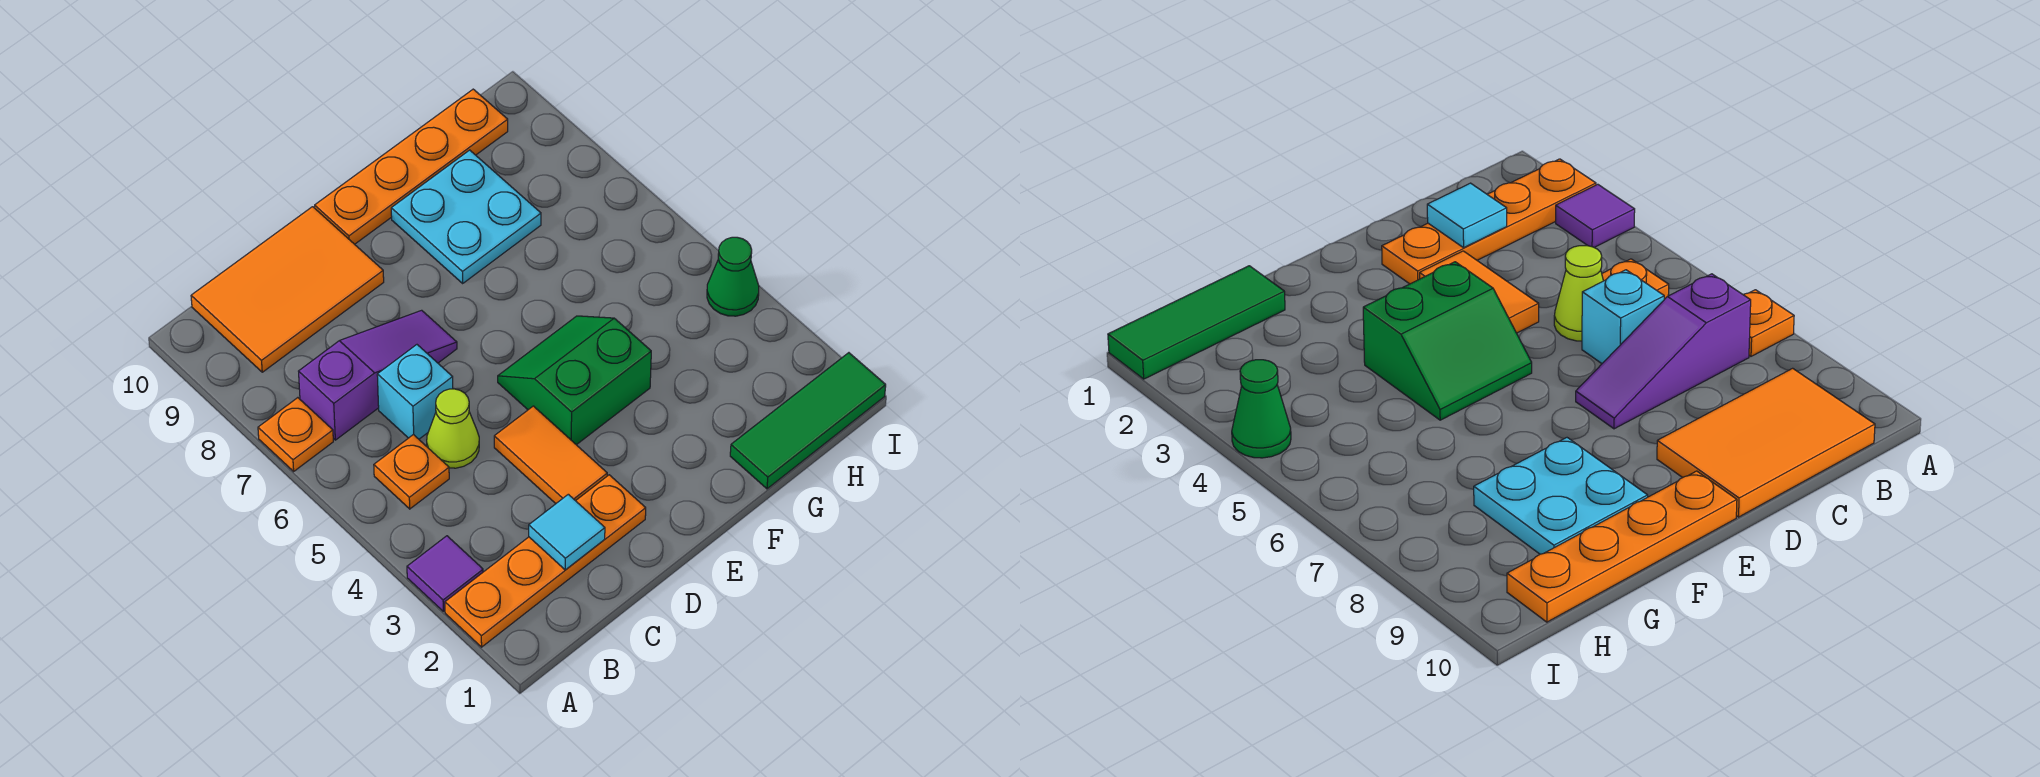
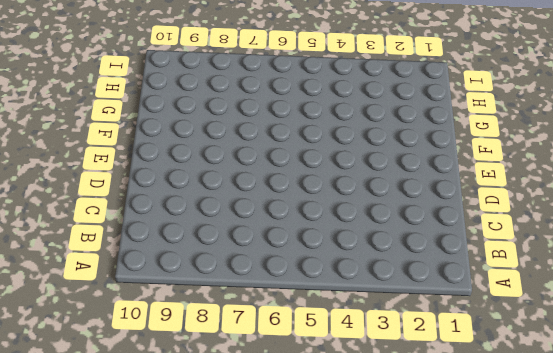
none -> orange 1x4 plate [445,475,646,647]
none -> purple 1x1 tile [407,536,483,611]
none -> orange 1x1 plate [258,398,333,471]

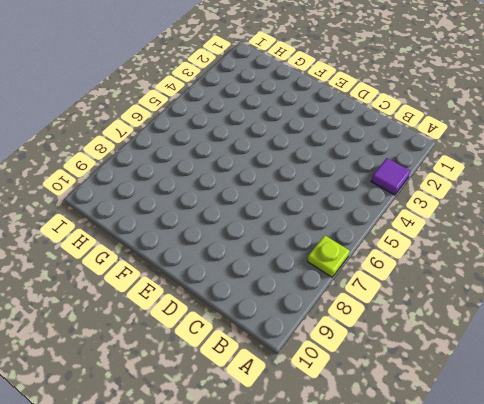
lime 1x1 plate [307,236,350,277] -> orange 1x1 plate [258,398,333,471]
none -> orange 1x4 plate [445,475,646,647]
none -> orange 1x1 plate [374,435,449,509]
none -> purple 1x3 slope [299,310,457,440]

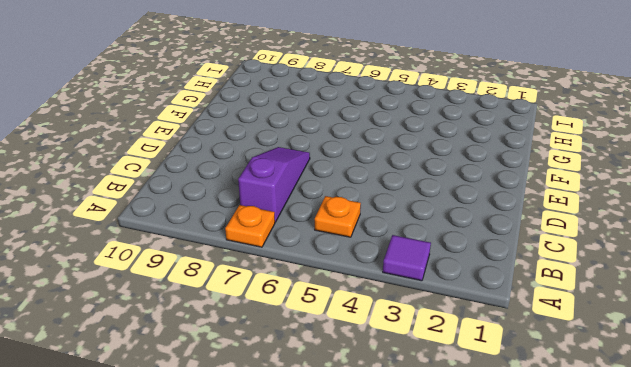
none -> orange 1x4 plate [445,475,646,647]
none -> orange 2x3 tile [191,207,384,372]
none -> lime 1x1 cone [427,389,479,468]

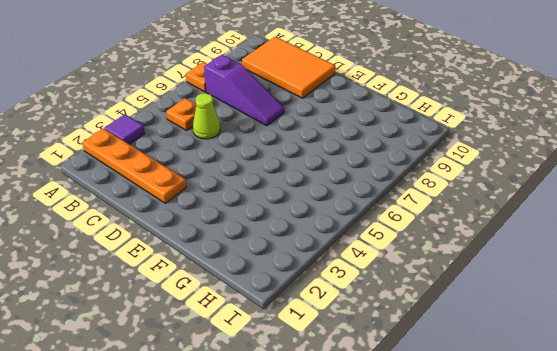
none -> cyan 1x1 brick [377,345,453,439]
none -> orange 1x2 tile [494,406,607,504]
none -> green 2x2 slope [498,316,651,445]

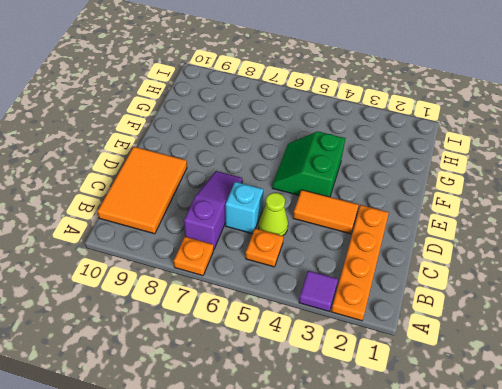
none -> orange 1x4 plate [315,89,508,244]
none -> cyan 2x2 plate [391,150,541,283]
none -> green 1x3 tile [730,353,886,489]

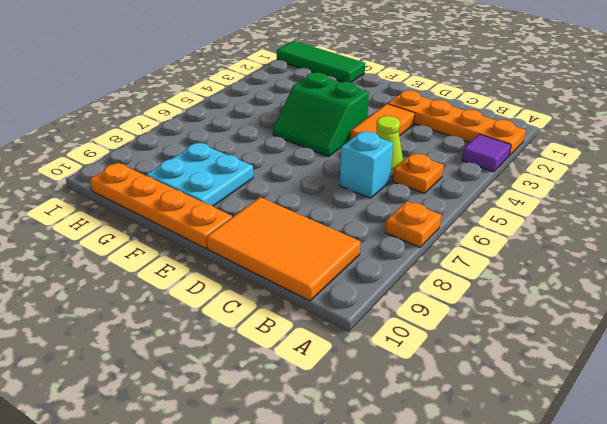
none -> purple 1x3 slope [299,310,457,440]
none -> green 1x1 cone [707,237,759,316]
none -> cyan 1x1 tile [529,494,605,570]

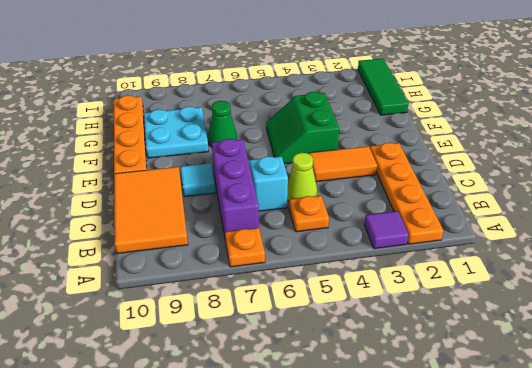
purple 1x3 brick [212,139,259,235] -> purple 1x3 slope [299,310,457,440]
cyan 1x1 tile [181,163,216,197] -> cyan 1x1 tile moved to [529,494,605,570]
green 1x1 cone [208,101,237,147] -> green 1x1 cone moved to [707,237,759,316]

